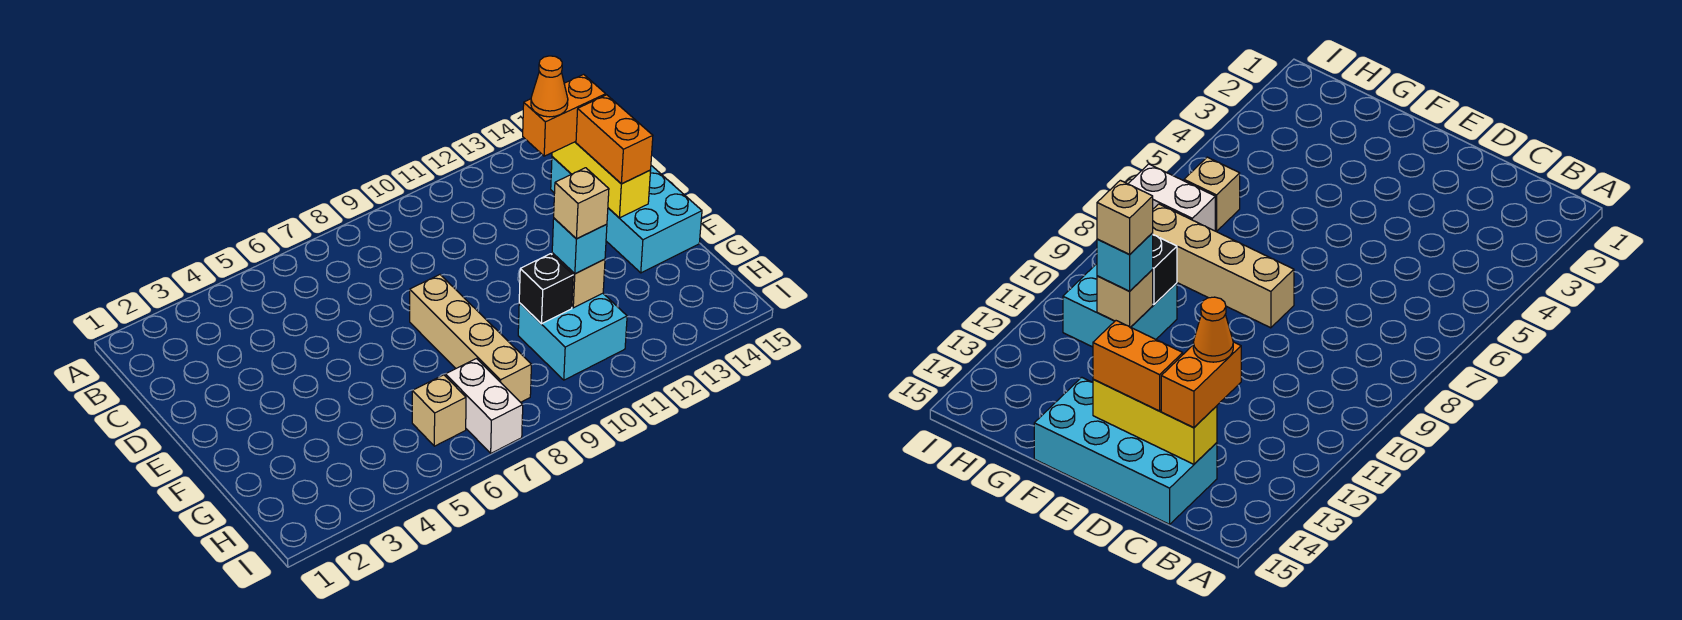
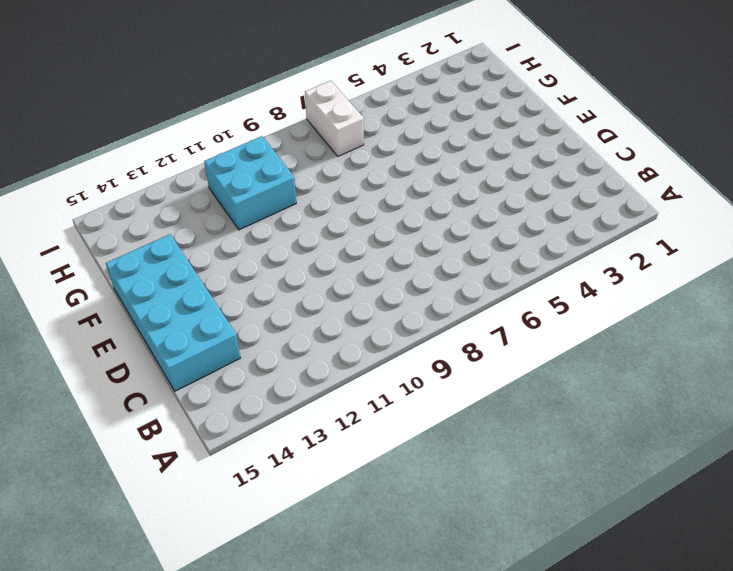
none -> tan 1x4 brick [410,275,532,402]
none -> tan 1x1 brick [412,375,466,446]
none -> yellow 1x3 brick [552,142,651,218]

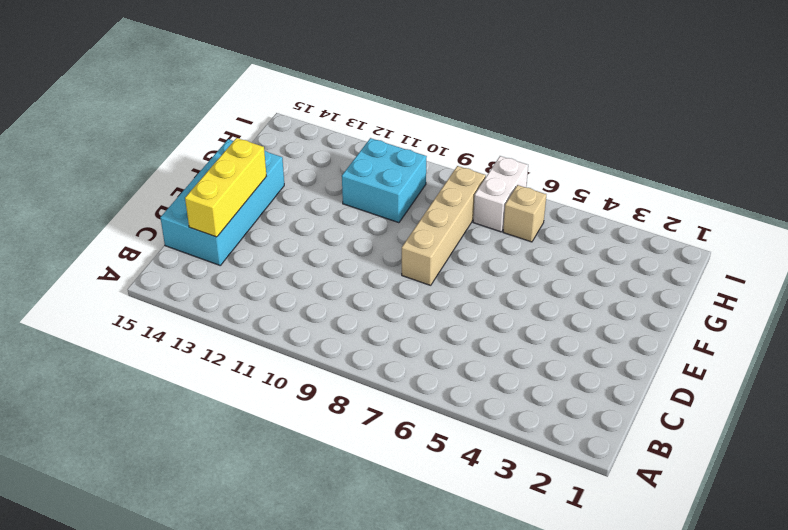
none -> black 1x1 brick [519,254,573,324]
none -> tan 1x1 brick [552,253,605,308]
none -> orange 1x2 brick [523,74,606,156]

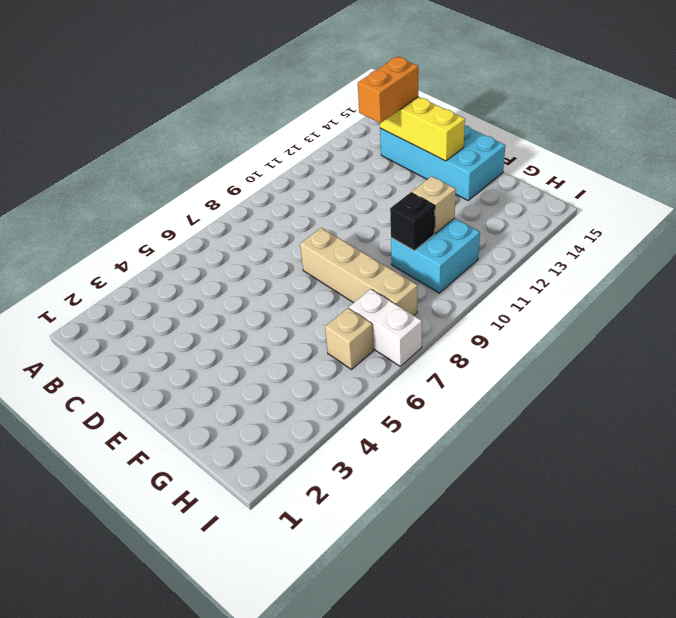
none -> orange 1x2 brick [576,95,653,184]
none -> cyan 1x1 brick [552,218,607,274]
none -> orange 1x1 cone [531,56,568,117]

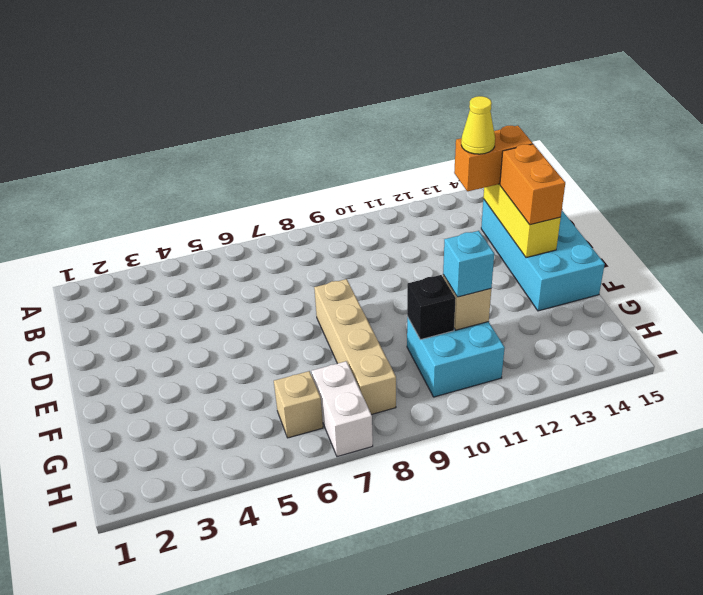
yellow 1x1 cone [461,96,495,154] -> orange 1x1 cone [531,56,568,117]
none -> tan 1x1 brick [554,168,609,239]

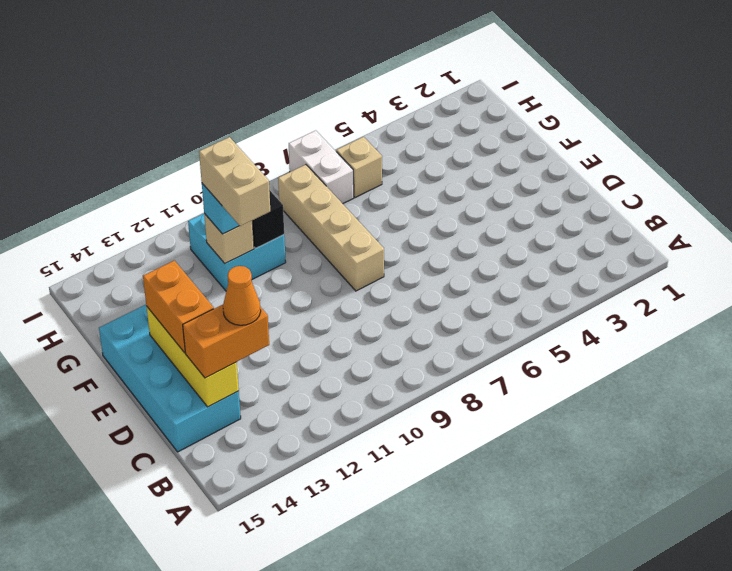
tan 1x2 brick [199,137,270,226] -> tan 1x1 brick [554,168,609,239]

